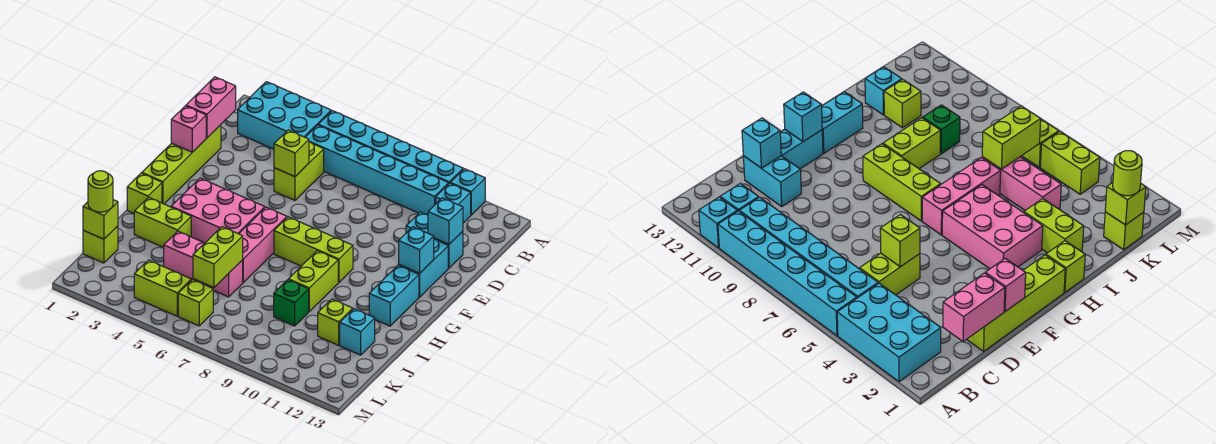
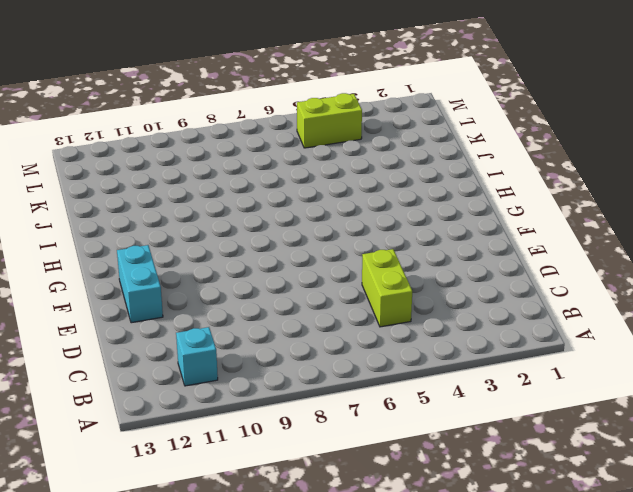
none -> cyan 2x3 brick [238,82,331,149]
none -> cyan 1x6 brick [318,111,463,183]
none -> cyan 1x1 brick [451,169,485,215]
none -> cyan 1x6 brick [305,125,449,215]

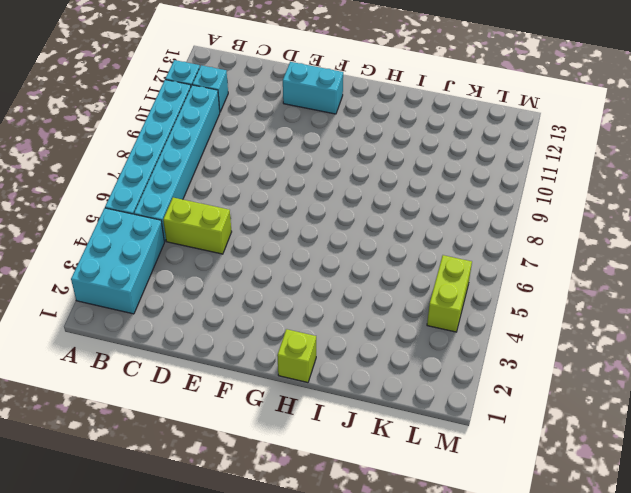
none -> lime 1x4 brick [142,125,221,204]
none -> cyan 1x2 brick [406,212,463,268]
none -> pink 2x3 brick [171,178,265,243]
none -> pink 1x3 brick [239,207,287,282]

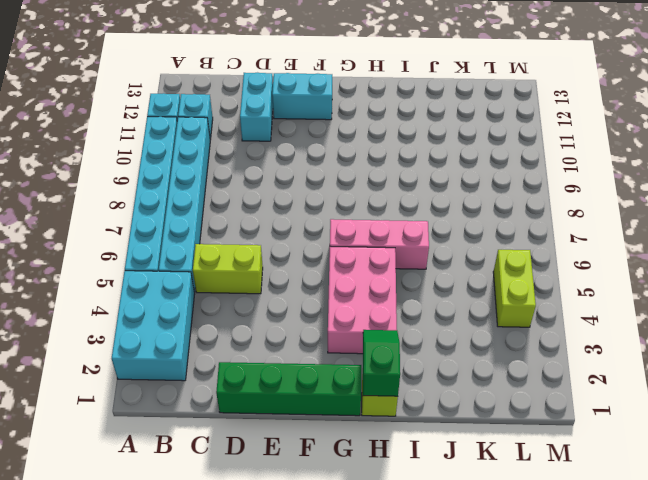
green 1x4 brick [216,362,361,416] -> lime 1x4 brick [142,125,221,204]
green 1x2 slope [363,330,400,396] -> none
none -> lime 1x3 brick [274,217,353,283]
none -> cyan 1x2 brick [369,265,419,326]
none -> lime 1x2 brick [289,251,338,311]
none -> lime 1x2 brick [134,197,191,247]

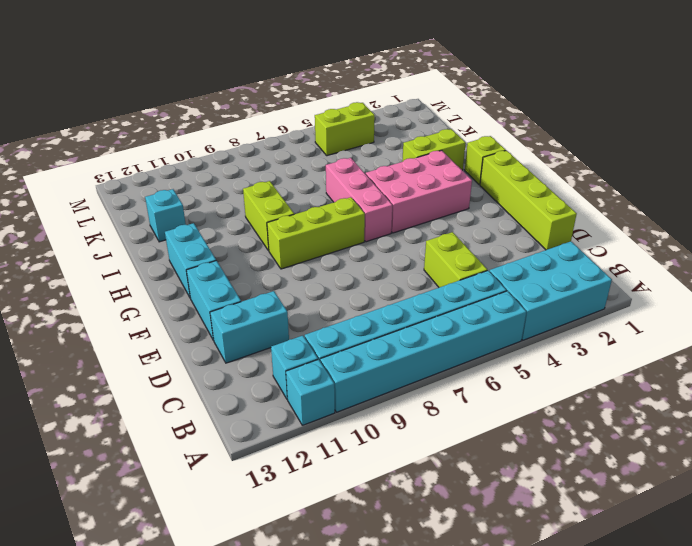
none -> pink 1x3 brick [164,231,243,297]
none -> green 1x1 brick [274,280,309,326]
none -> lime 1x1 brick [318,299,353,345]
none -> lime 1x1 brick [83,226,118,263]

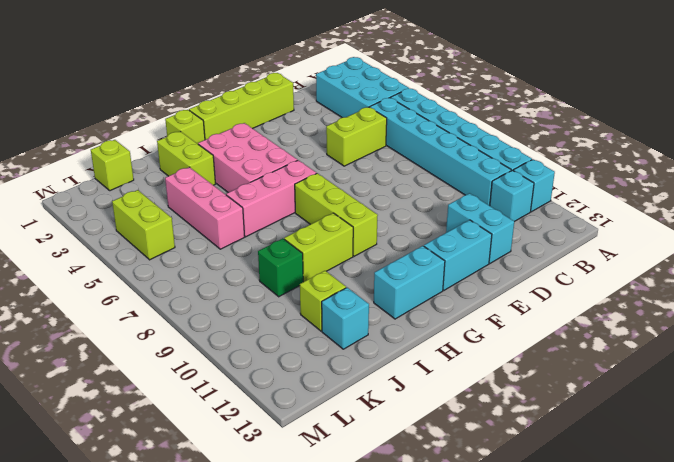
none -> lime 1x1 brick [178,280,213,326]
none -> pink 1x2 brick [186,77,236,138]
none -> lime 1x1 brick [274,130,309,177]
none -> cyan 1x1 brick [428,198,463,244]

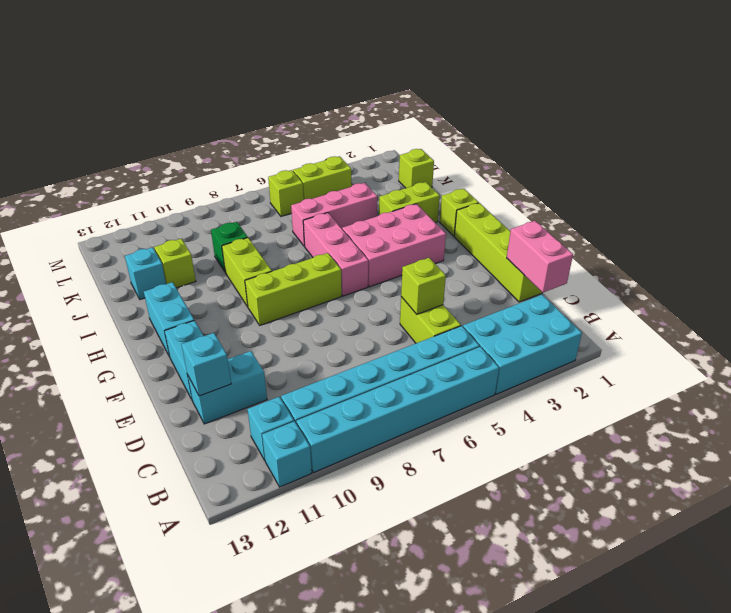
none -> pink 1x1 brick [171,106,206,152]
none -> cyan 1x1 brick [399,227,434,273]
none -> lime 1x2 brick [193,227,243,287]
none -> lime 1x1 brick [83,200,118,239]

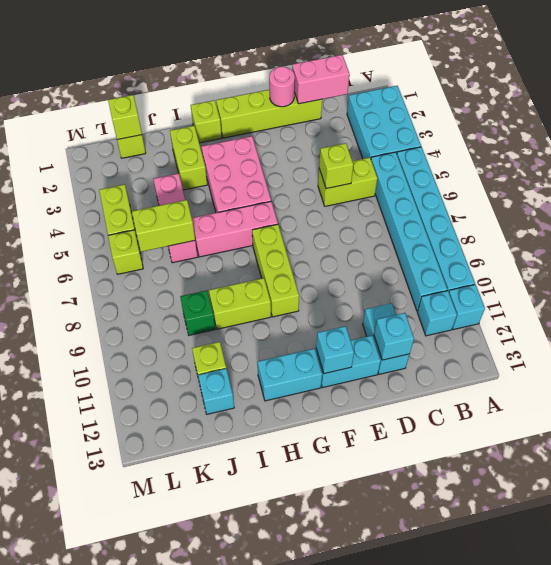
pink 1x1 round brick [269,67,295,107] -> pink 1x1 brick [171,106,206,152]
none -> lime 1x1 round brick [88,171,113,212]

